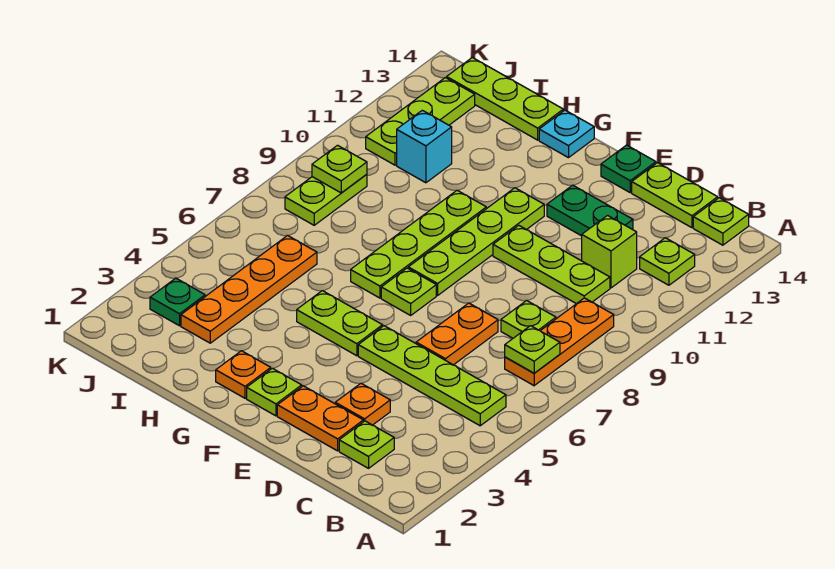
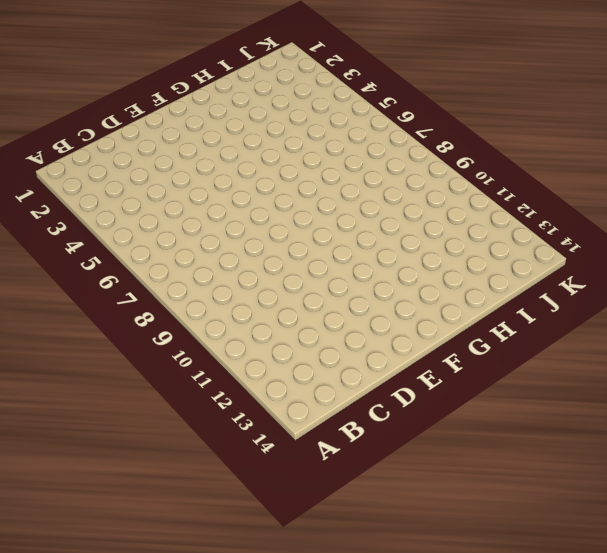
none -> lime 1x4 plate [358,326,506,426]
none -> orange 1x3 plate [505,298,614,386]
none -> lime 1x1 plate [640,238,695,285]

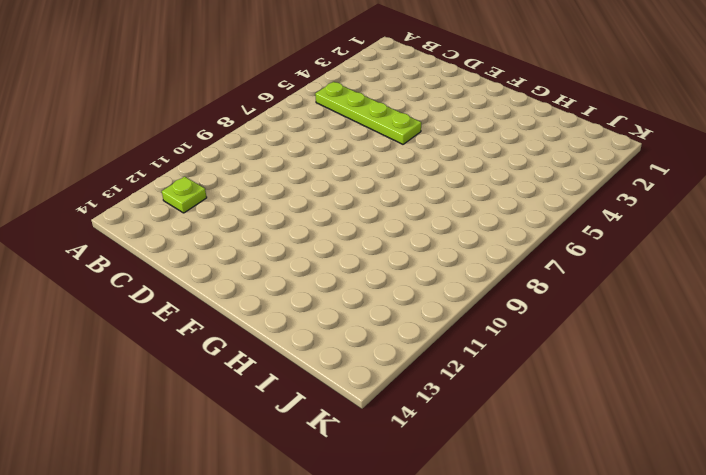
none -> orange 1x3 plate [505,298,614,386]
none -> lime 1x1 plate [693,198,749,245]
none -> lime 1x1 plate [339,421,394,468]

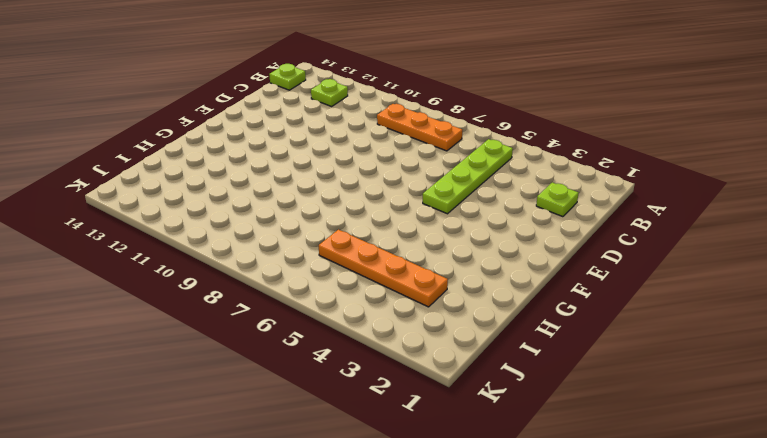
none -> lime 1x1 plate [501,300,556,338]
none -> lime 1x3 plate [493,225,610,304]
none -> lime 1x1 brick [582,216,637,288]

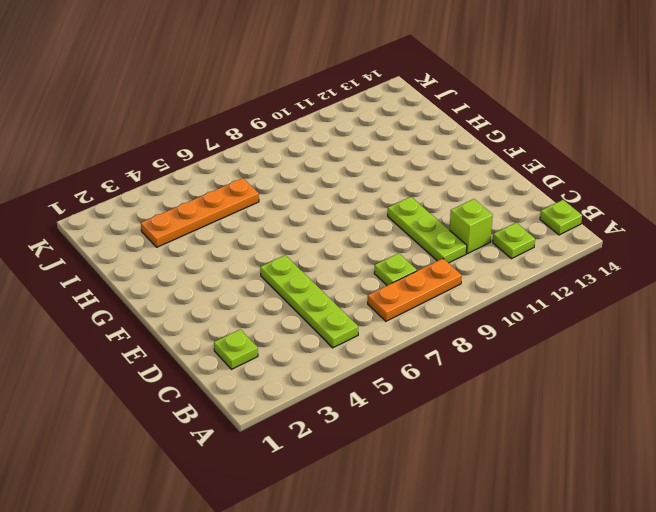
none -> lime 1x2 plate [632,163,718,228]
none -> orange 1x2 plate [277,386,363,451]
none -> orange 1x1 plate [335,383,390,425]

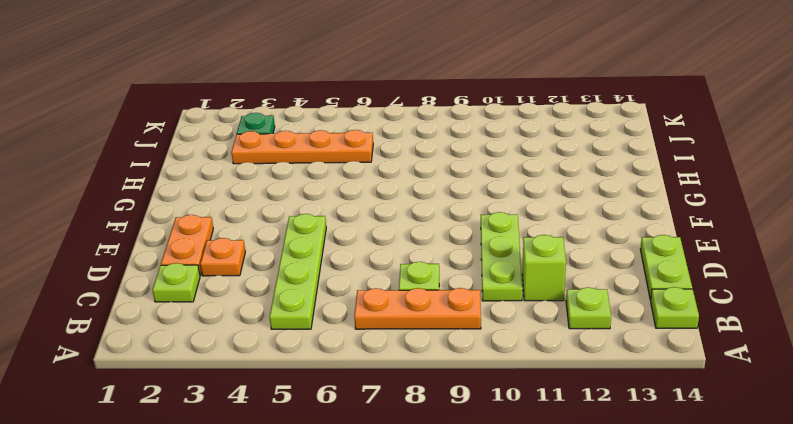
none -> orange 1x2 plate [416,303,498,365]
none -> green 1x2 plate [547,185,633,236]
none -> green 1x1 plate [601,145,656,192]

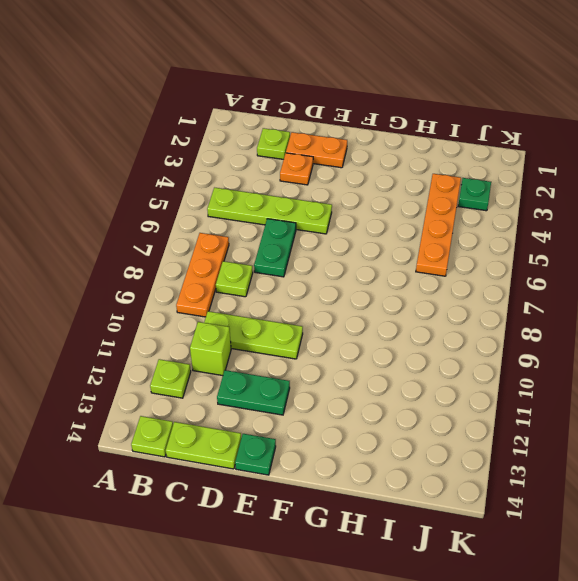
green 1x2 plate [254,219,296,277] -> orange 1x2 plate [416,303,498,365]
none -> lime 1x1 plate [247,368,302,416]
none -> lime 1x2 plate [297,291,383,356]
none -> lime 1x1 plate [381,268,436,315]

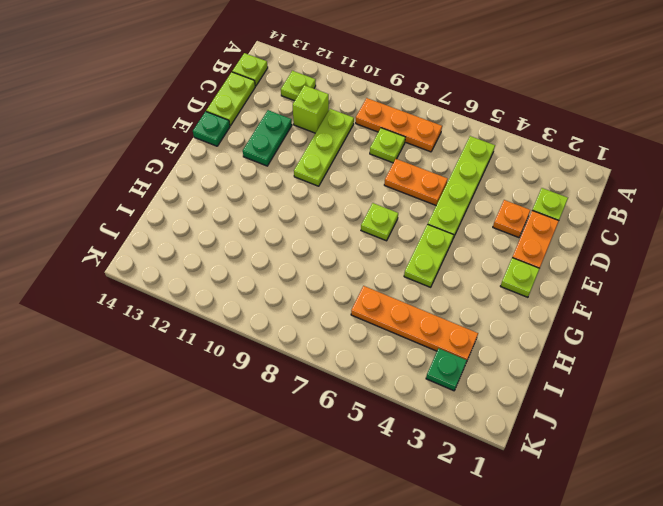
none -> lime 1x4 plate [408,188,544,295]
none -> orange 1x1 plate [216,351,271,398]
none -> lime 1x4 plate [351,190,486,298]

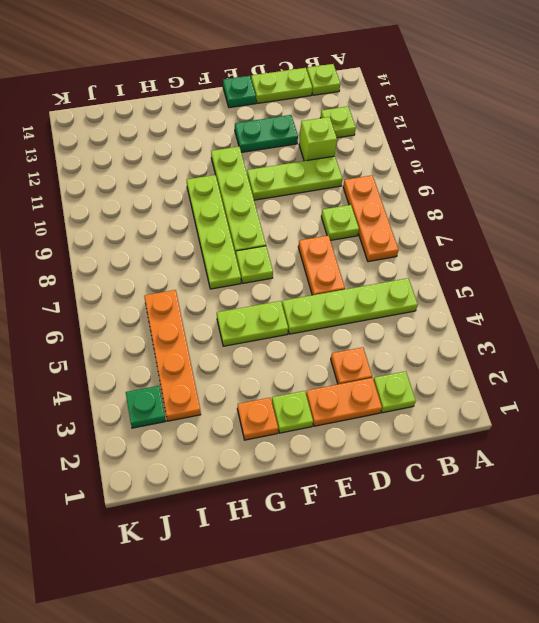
none -> cyan 1x1 plate [539,110,594,158]
none -> lime 1x3 plate [447,58,563,140]
none -> cyan 1x1 brick [397,110,452,183]

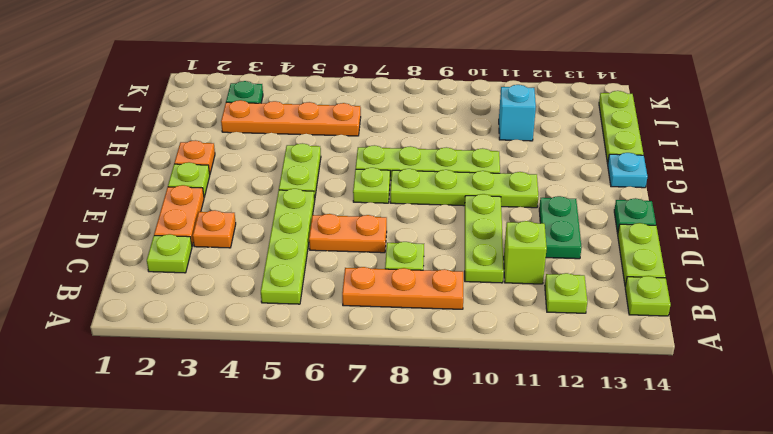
none -> lime 1x2 plate [285,174,367,225]
none -> lime 1x3 plate [366,78,475,165]
none -> lime 1x1 plate [505,326,560,373]

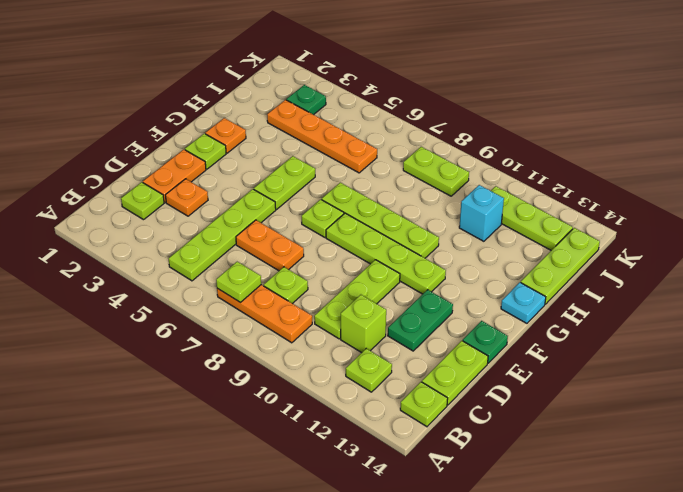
none -> lime 1x1 plate [312,145,367,193]

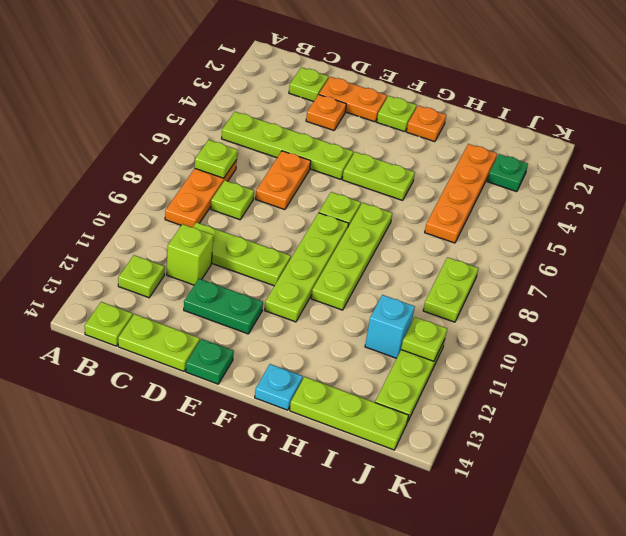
lime 1x1 plate [401,317,447,361] -> lime 1x1 plate moved to [312,145,367,193]

